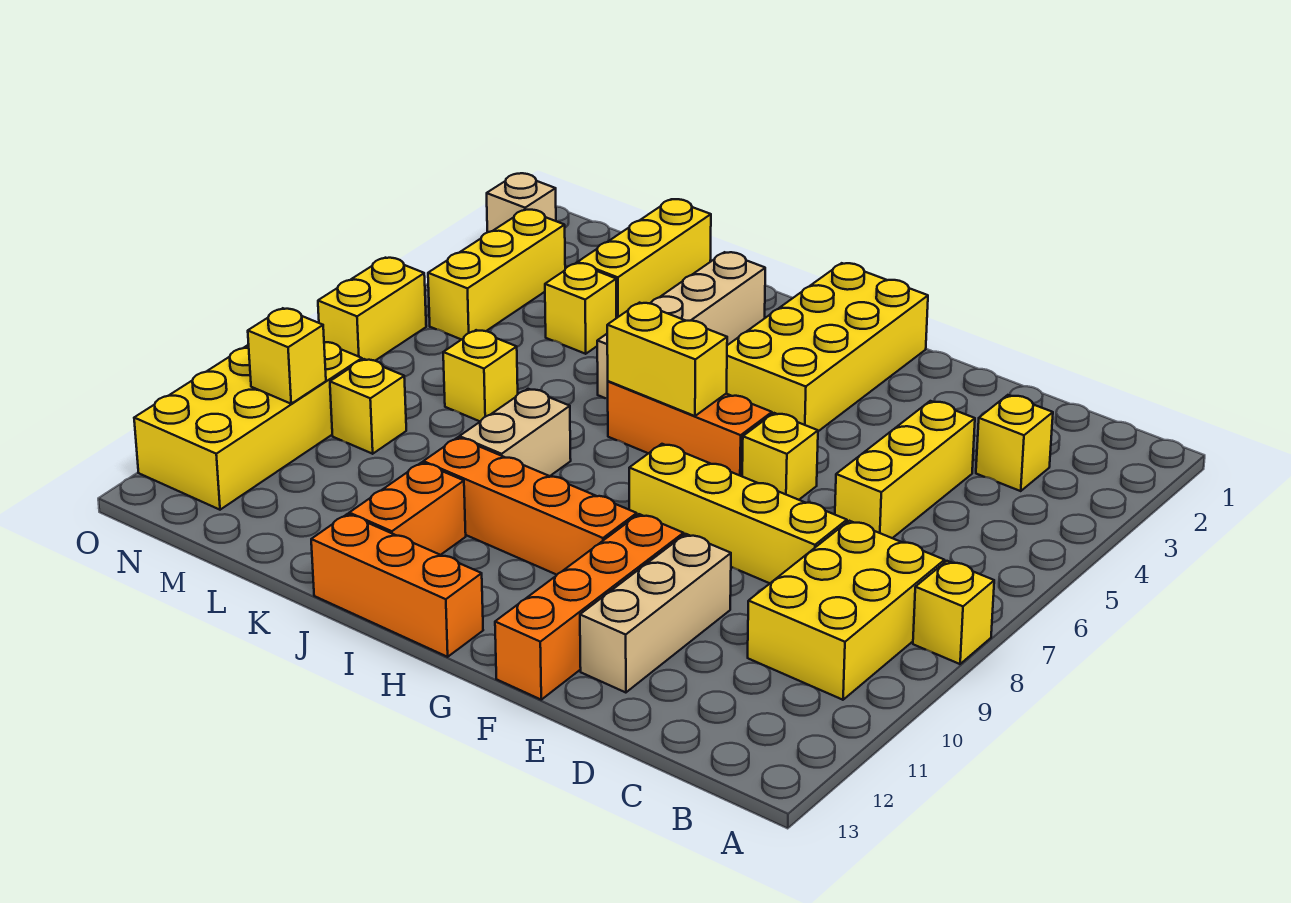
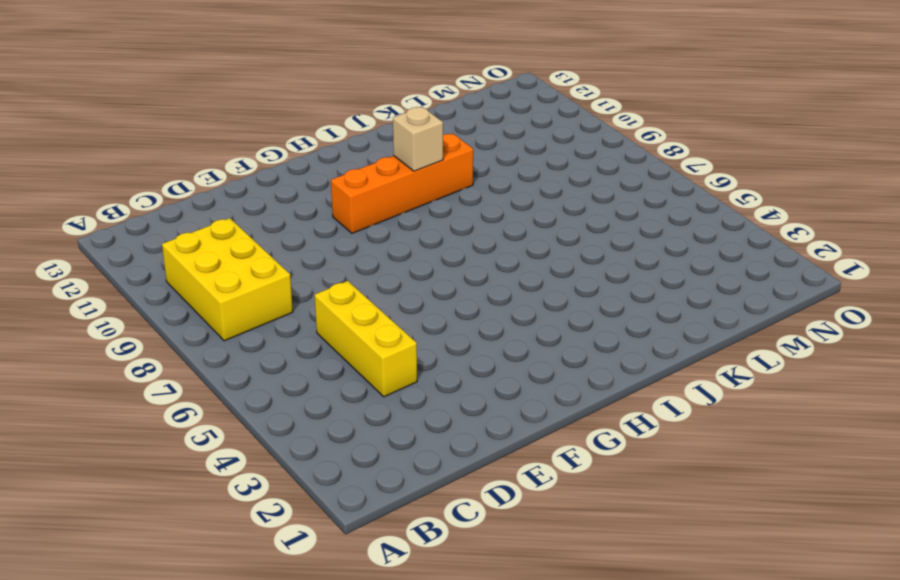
tan 1x1 brick [393,107,443,171] -> tan 1x1 brick moved to [487,173,556,232]
none -> yellow 1x1 brick [913,561,994,664]
none -> yellow 1x1 brick [976,395,1053,491]
none -> yellow 1x4 brick [629,444,847,583]

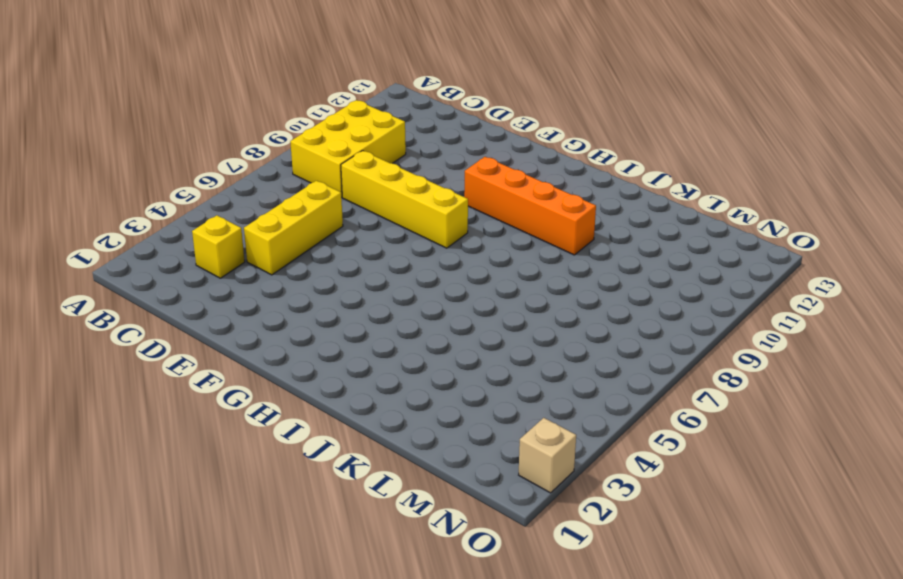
none -> yellow 1x1 brick [913,561,994,664]
none -> tan 1x3 brick [580,534,731,693]
none -> yellow 1x1 brick [742,413,818,500]

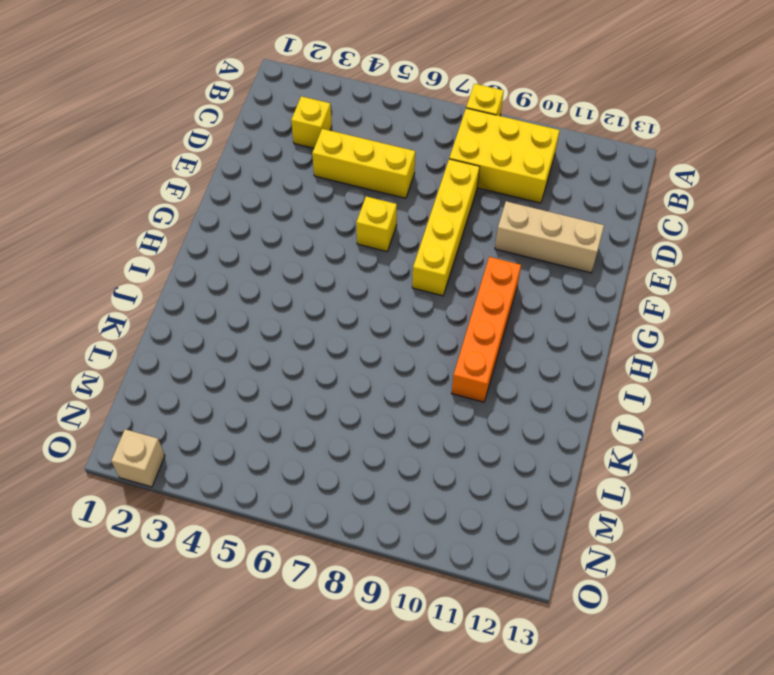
none -> orange 1x4 brick [495,514,684,700]
none -> yellow 2x4 brick [726,263,928,431]
none -> orange 1x3 brick [608,381,772,476]

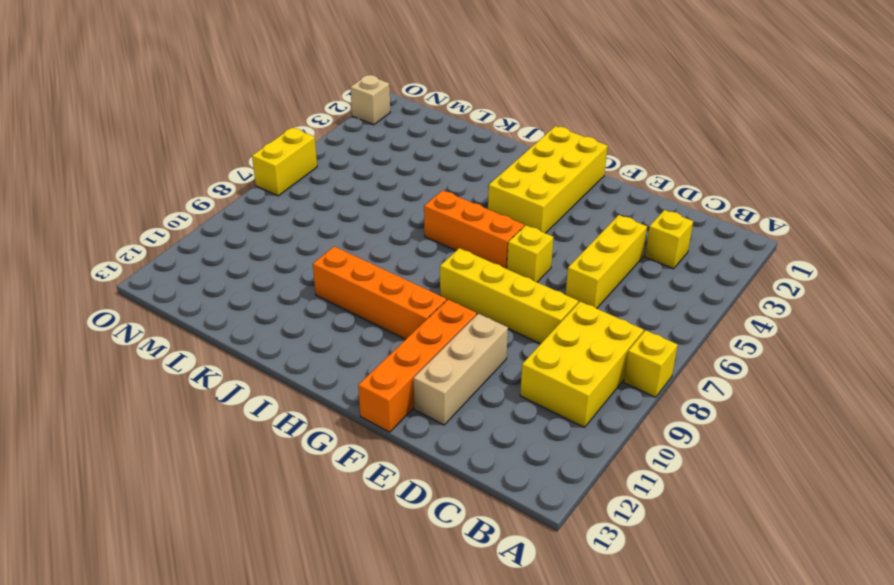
none -> orange 1x3 brick [311,514,483,657]
none -> tan 1x4 brick [597,252,765,399]
none -> tan 1x2 brick [459,389,571,476]

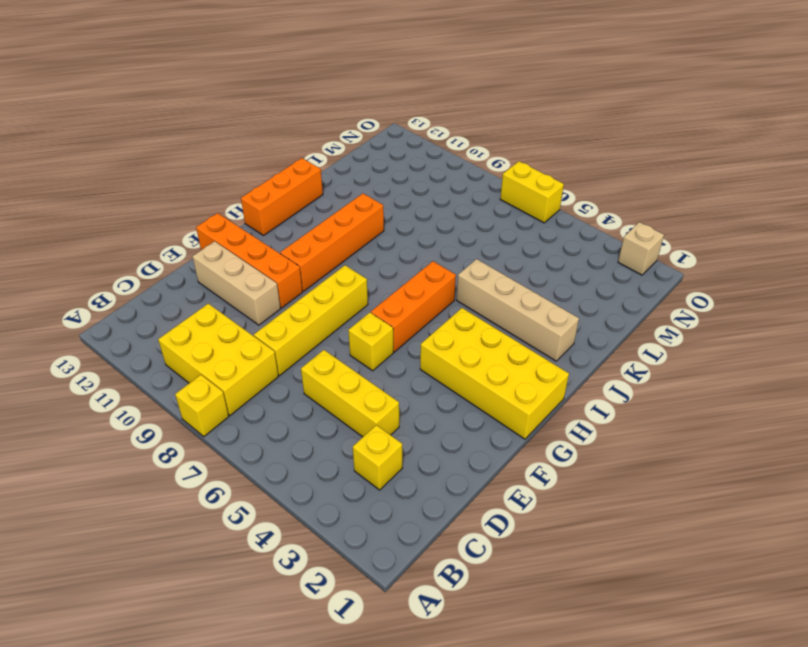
none -> tan 1x2 brick [459,389,571,476]
none -> orange 1x2 brick [349,462,466,555]
none -> yellow 1x3 brick [578,199,711,318]

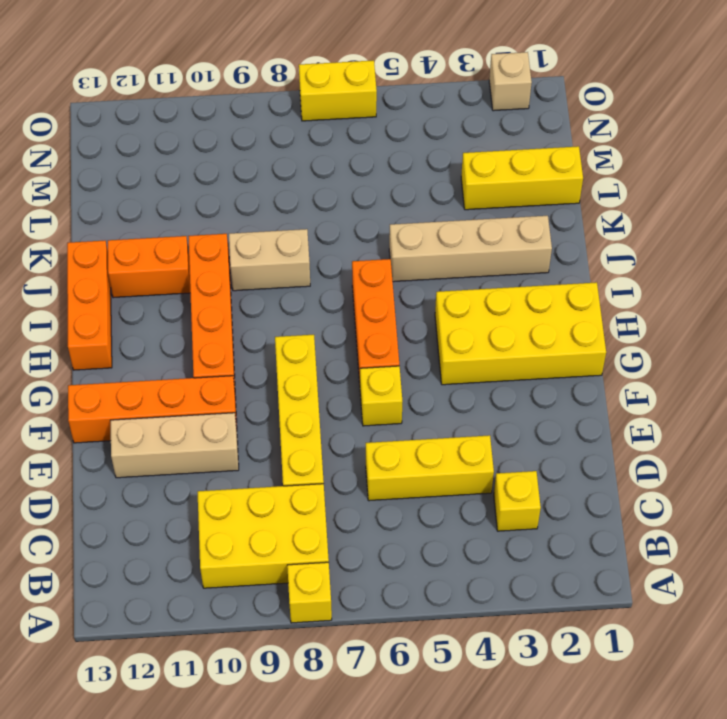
none -> yellow 1x1 brick [545,263,617,354]
none -> yellow 1x1 brick [443,330,518,421]
none -> yellow 1x1 brick [330,359,406,454]

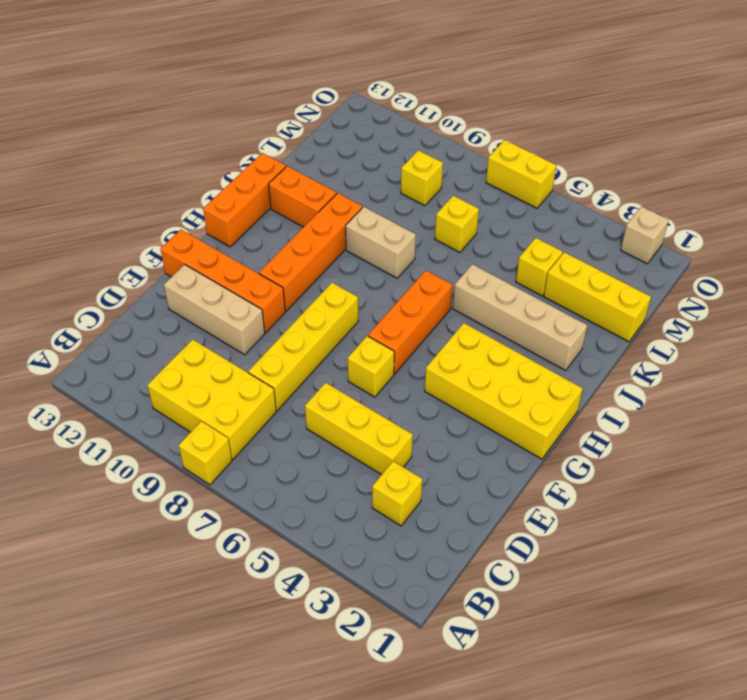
none -> yellow 1x3 brick [428,210,565,340]
none -> yellow 2x4 brick [134,342,362,510]
none -> yellow 1x2 brick [607,303,727,416]

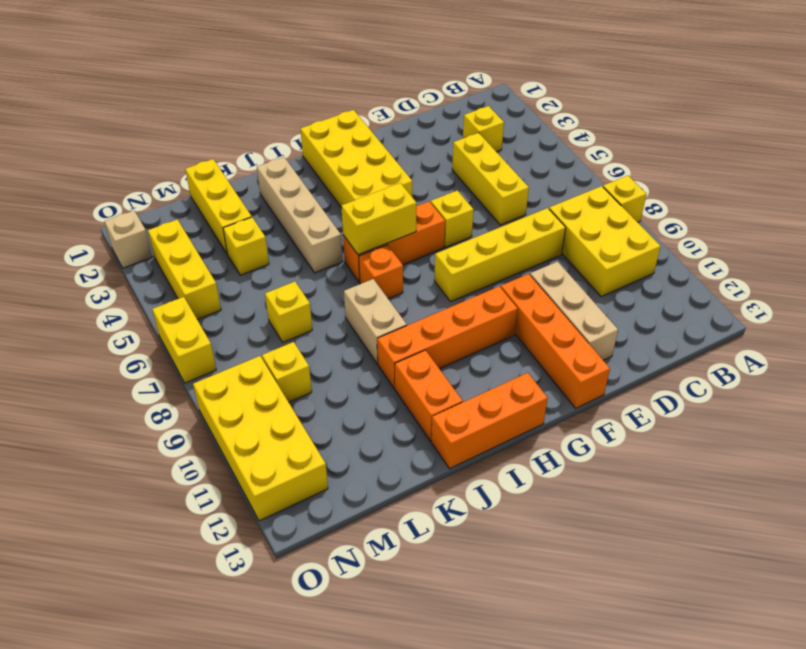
orange 1x1 brick [359,245,403,299] -> none
none -> yellow 1x1 brick [248,308,326,404]

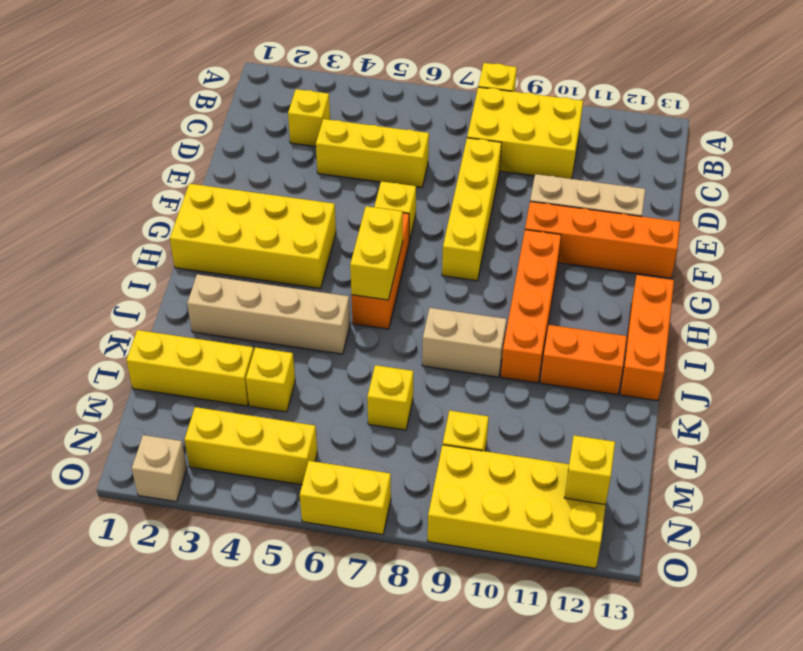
yellow 1x1 brick [564,435,615,505] -> yellow 1x1 brick moved to [248,308,326,404]

